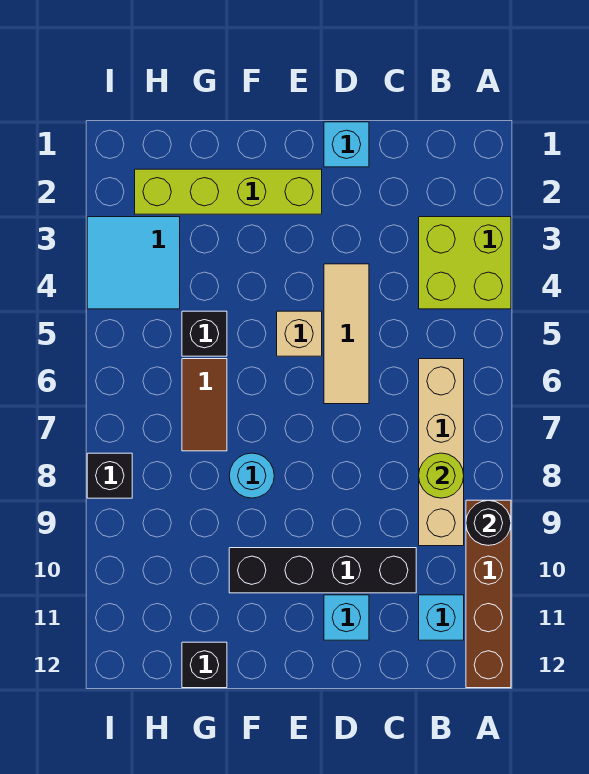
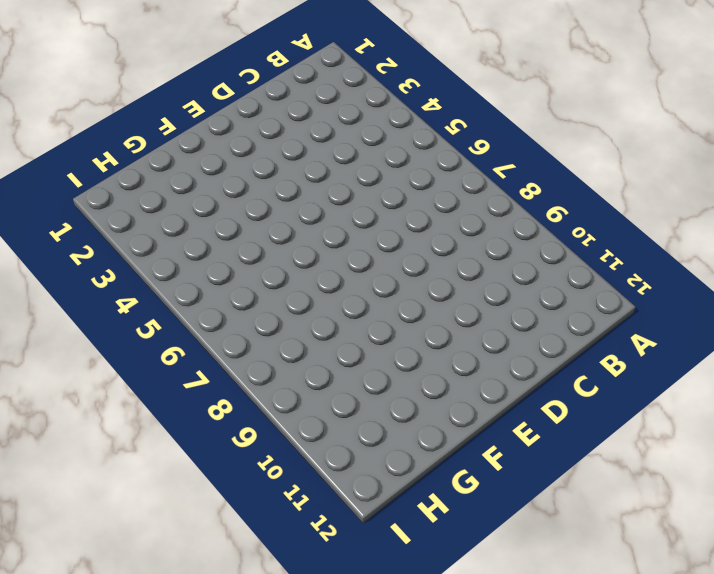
none -> lime 2x2 brick [419,217,511,309]
none -> brown 1x4 brick [466,500,511,688]
none -> tan 1x4 brick [419,359,464,546]

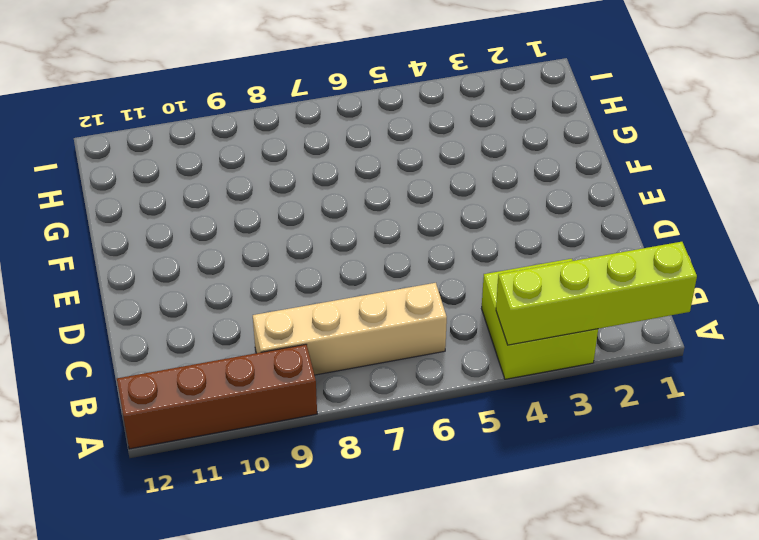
lime 1x4 brick [496,242,697,345] -> lime 1x4 brick turned to [135,169,322,214]
none -> cyan 1x1 brick [419,595,464,640]
none -> black 1x4 brick [229,548,416,593]
none -> cyan 1x1 brick [324,122,369,167]

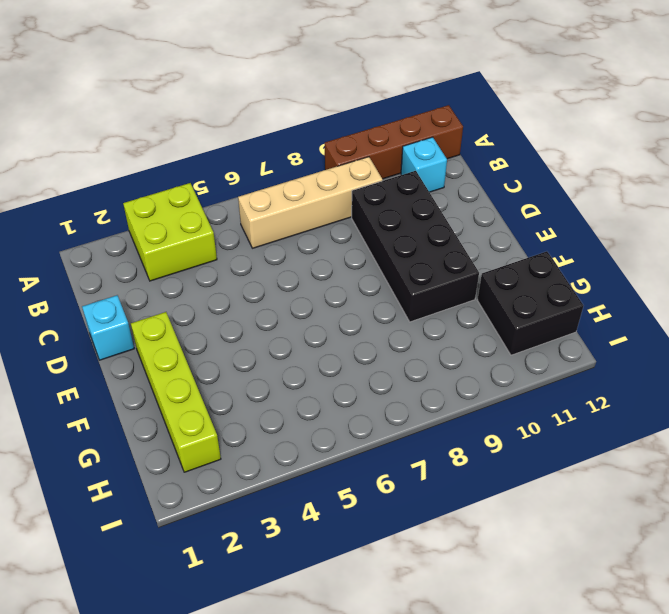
black 2x4 brick [352,171,479,322] -> black 1x4 brick [229,548,416,593]
black 2x2 brick [477,251,583,355] -> black 1x1 brick [182,642,227,688]
none -> tan 1x3 tile [324,264,369,404]
none -> cyan 1x1 brick [324,595,369,640]
none -> tan 1x1 brick [277,311,322,356]

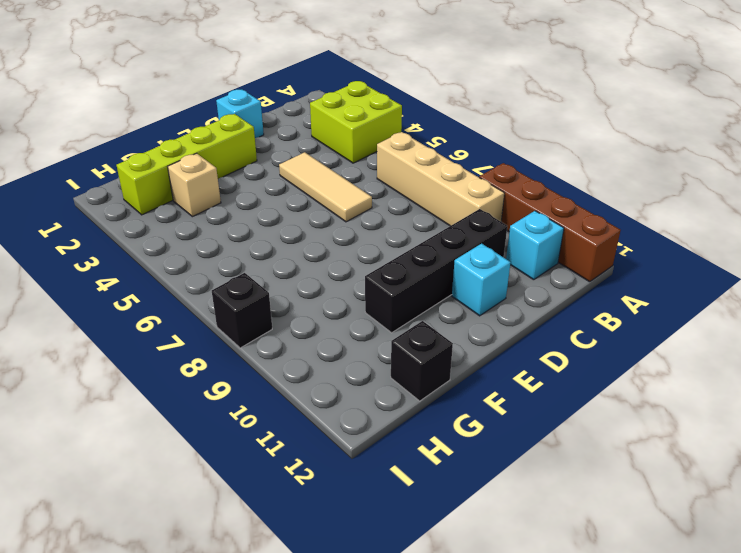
tan 1x1 brick [168,153,221,217] -> tan 1x1 brick moved to [277,311,322,356]
none -> cyan 1x1 round brick [229,453,274,498]
none -> black 1x1 brick [182,311,227,356]
none -> brown 1x2 tile [182,359,227,451]

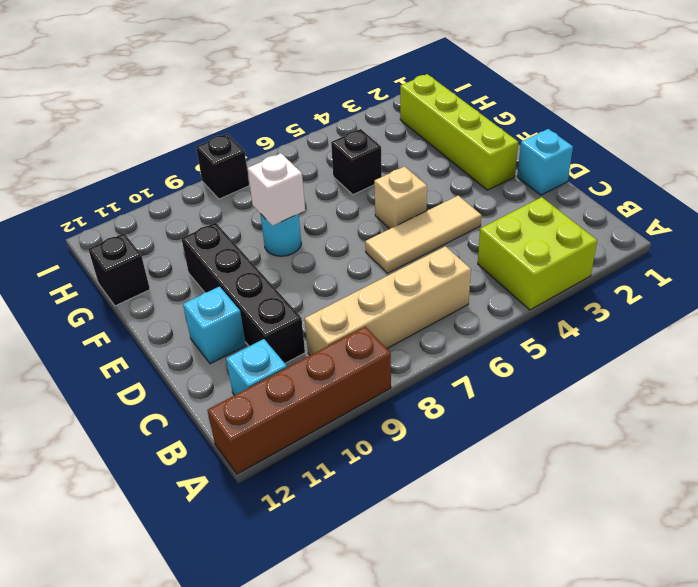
white 1x1 brick [248,153,305,226] -> none
none -> brown 1x2 tile [182,359,227,451]
none -> cyan 2x2 tile [87,217,180,309]
none -> black 1x1 round brick [466,500,511,545]

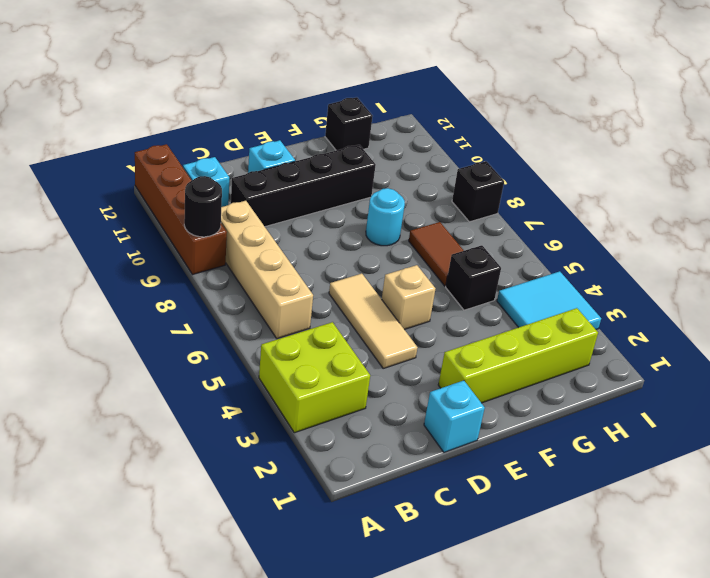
none -> lime 1x1 round brick [419,453,464,498]

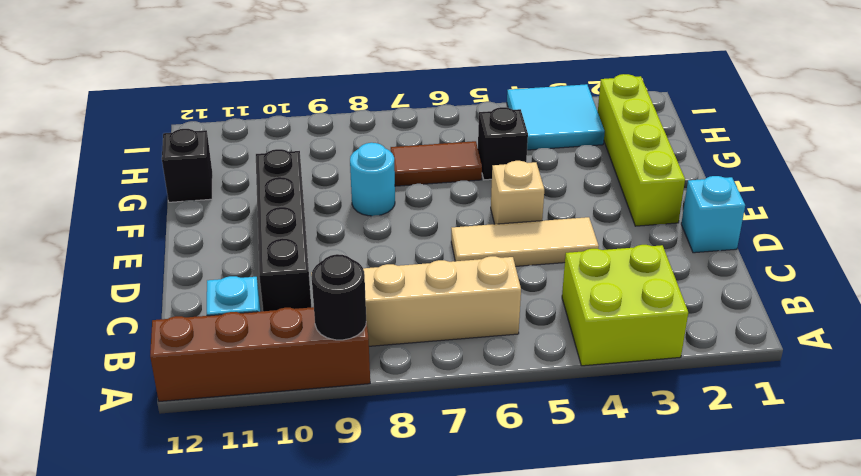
none -> cyan 1x1 brick [324,595,369,640]
none -> black 1x1 brick [87,453,132,498]
none -> lime 1x1 round brick [419,453,464,498]

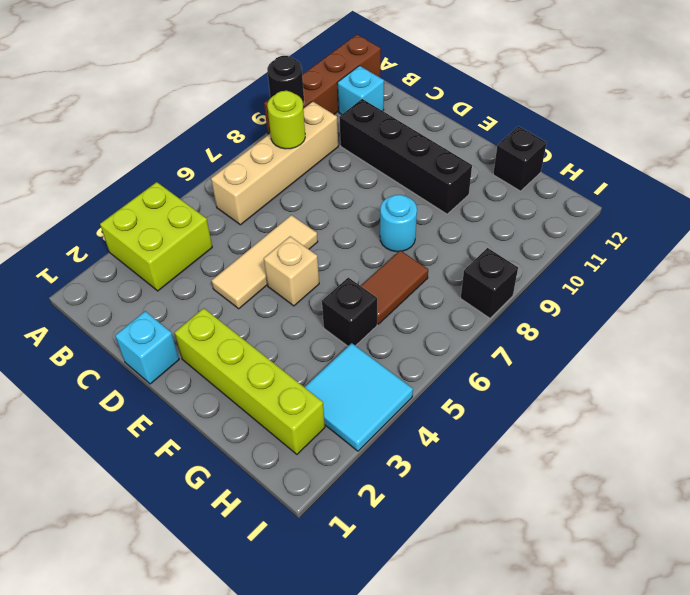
none -> cyan 1x1 brick [324,595,369,640]

